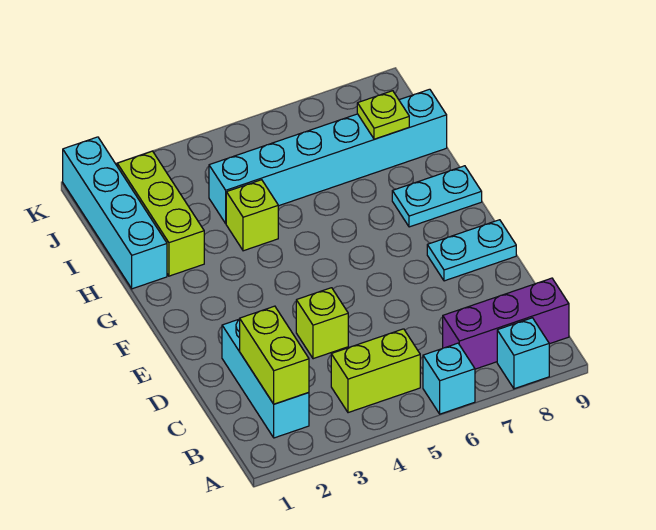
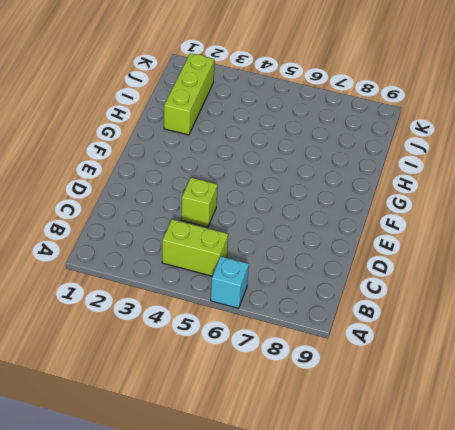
none -> cyan 1x1 brick [497,318,549,389]
none -> cyan 1x3 brick [222,319,309,438]
none -> purple 1x3 brick [443,278,569,369]

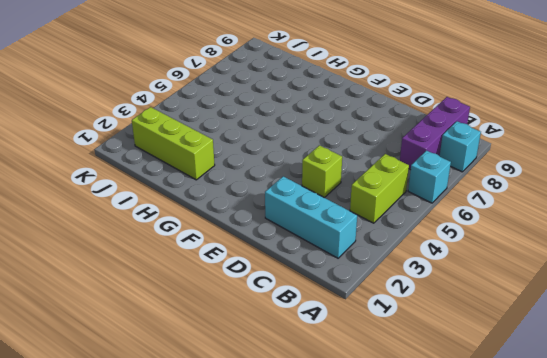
none -> cyan 1x2 plate [427,220,516,281]
none -> cyan 1x2 plate [392,166,482,227]
none -> cyan 1x4 brick [63,137,167,289]

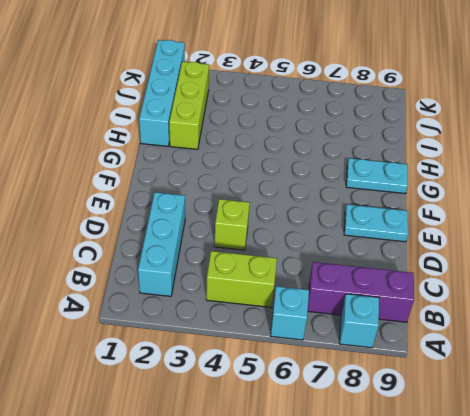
none -> lime 1x1 brick [226,180,278,251]
none -> cyan 1x6 brick [209,89,447,224]
none -> lime 1x2 brick [240,306,309,404]

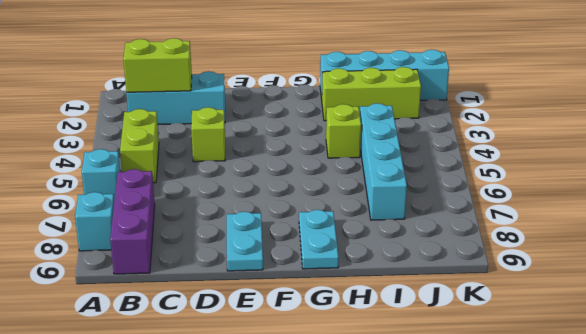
cyan 1x4 brick [360,103,407,220] -> cyan 1x6 brick [209,89,447,224]
none -> lime 1x1 plate [357,91,409,139]

